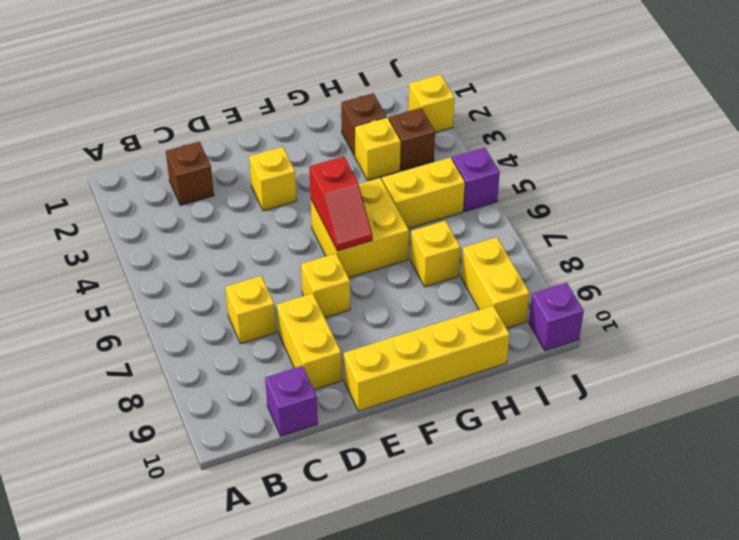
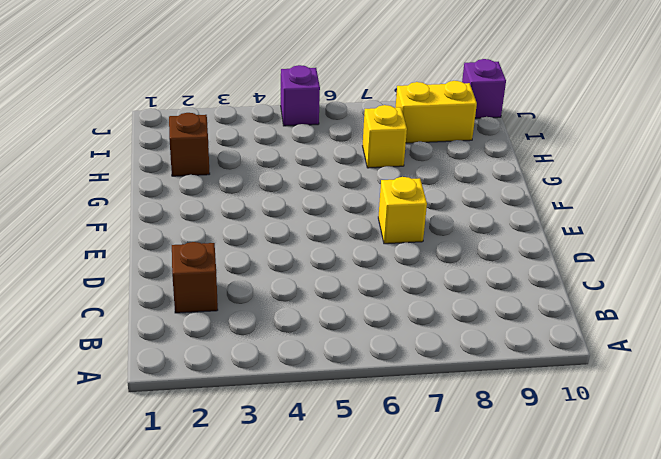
none -> yellow 1x1 brick [225,276,276,344]
none -> purple 1x1 brick [265,366,318,436]
none -> yellow 1x2 brick [277,293,342,390]

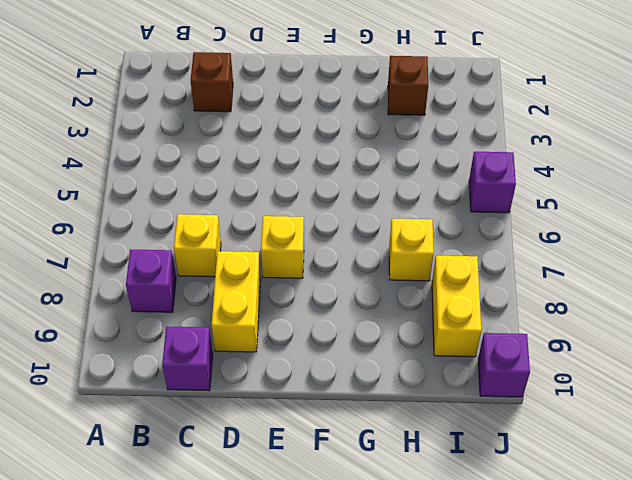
purple 1x1 brick [126,250,176,312] -> none
none -> yellow 1x1 brick [249,147,297,211]
none -> yellow 1x4 brick [344,306,510,411]
none -> yellow 2x2 brick [311,178,409,278]

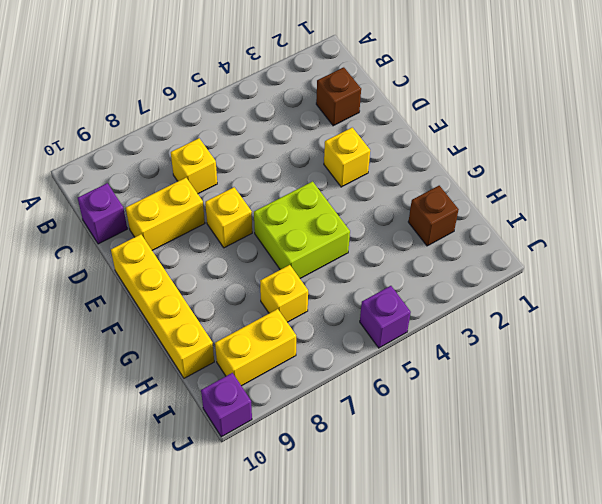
lime 2x2 brick [254,181,350,278] -> yellow 2x2 brick [311,178,409,278]
none -> yellow 1x1 brick [354,117,401,180]
none -> yellow 1x2 brick [382,158,465,228]
none -> brown 1x1 brick [389,108,435,171]

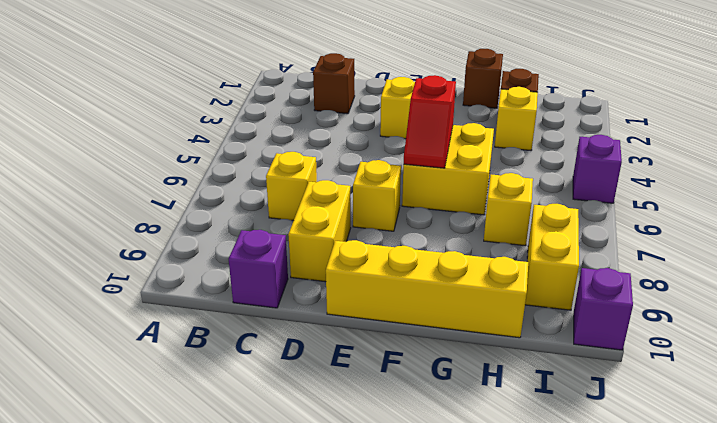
brown 1x1 brick [463,49,503,108] -> brown 1x1 brick moved to [389,108,435,171]
none -> yellow 1x2 brick [382,158,465,228]
none -> yellow 1x1 brick [408,75,454,132]

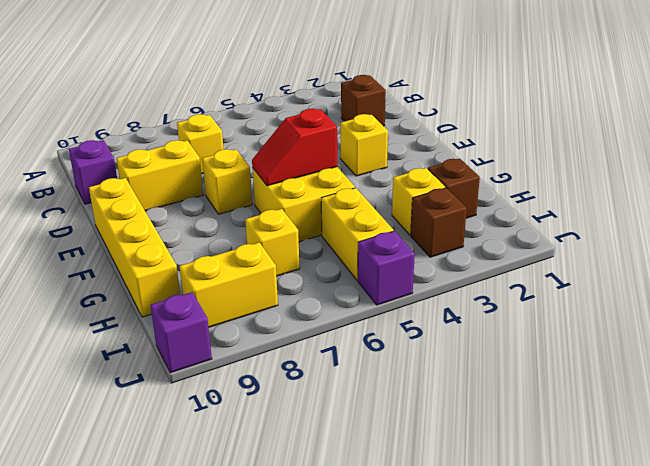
none -> yellow 1x1 brick [408,75,454,132]

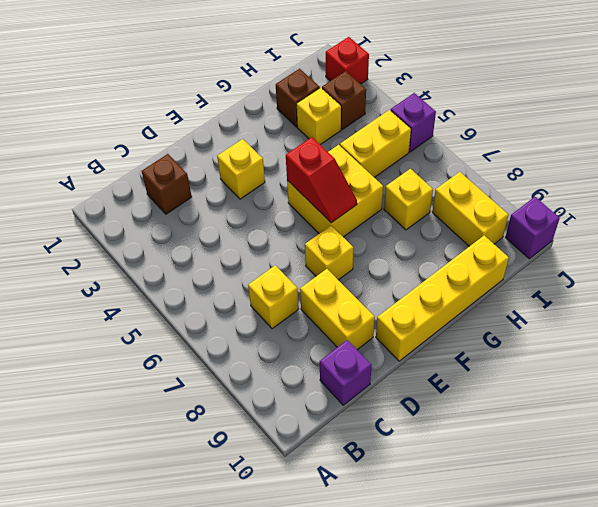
red 1x1 brick [326,37,369,84] -> yellow 1x1 brick [408,75,454,132]

